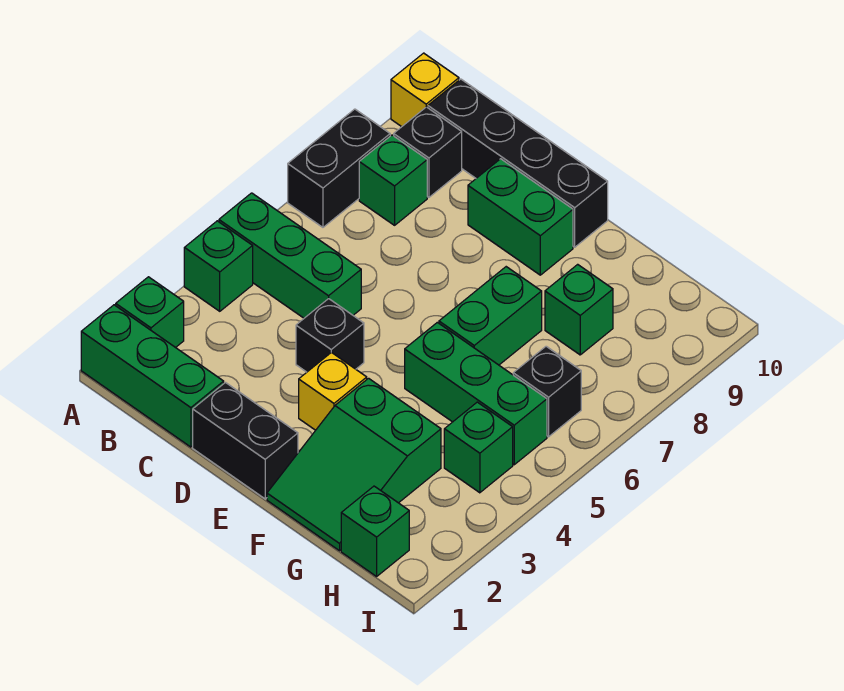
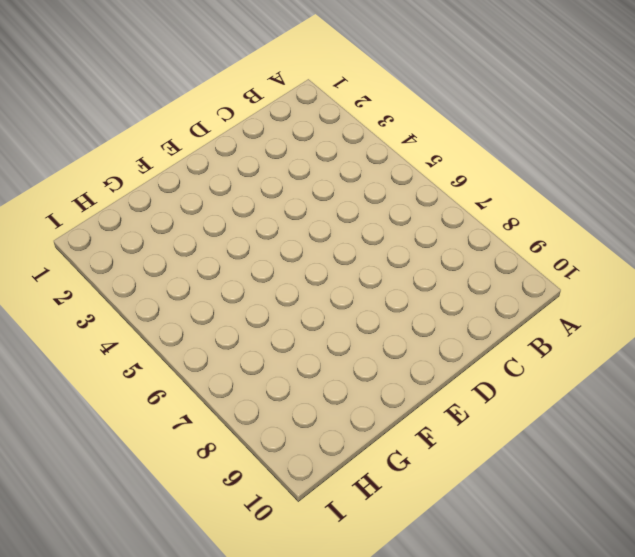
none -> green 1x3 brick [81,305,224,447]
none -> green 1x1 brick [116,277,184,348]
none -> green 1x1 brick [184,221,253,311]

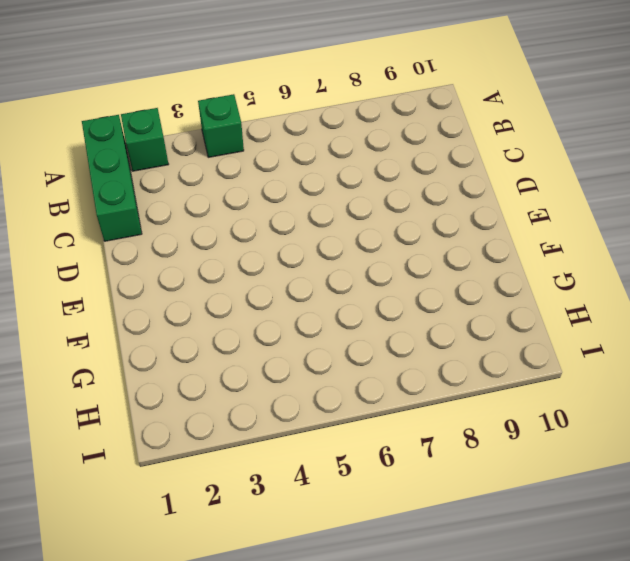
none -> green 1x3 brick [219,193,361,318]
none -> black 1x2 brick [288,109,390,227]
none -> yellow 1x1 brick [391,53,459,127]

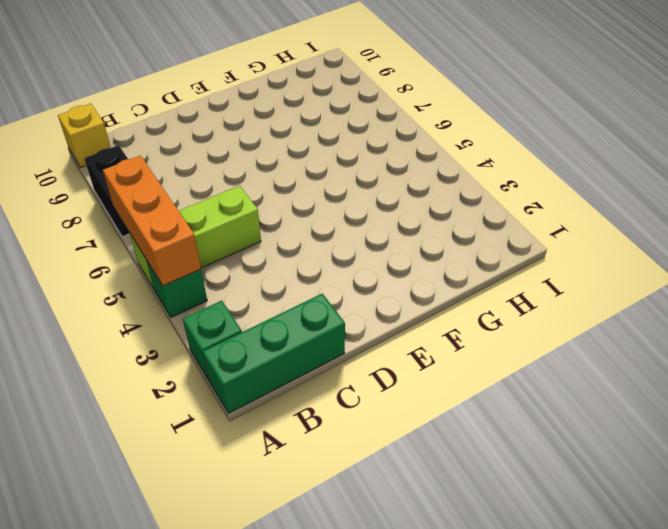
orange 1x3 brick [103,155,201,286] -> none
lime 1x3 brick [129,186,261,289] -> green 1x3 brick [219,193,361,318]
none -> green 1x1 brick [359,135,427,225]
none -> black 1x1 brick [394,107,462,197]
none -> black 1x4 brick [428,79,608,247]

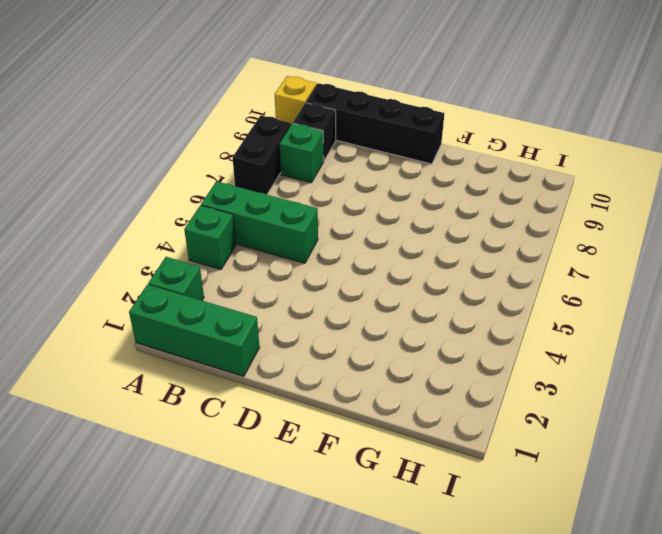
none -> black 1x2 brick [193,383,298,499]
none -> black 1x1 brick [296,299,364,372]
none -> green 1x2 brick [468,159,573,275]

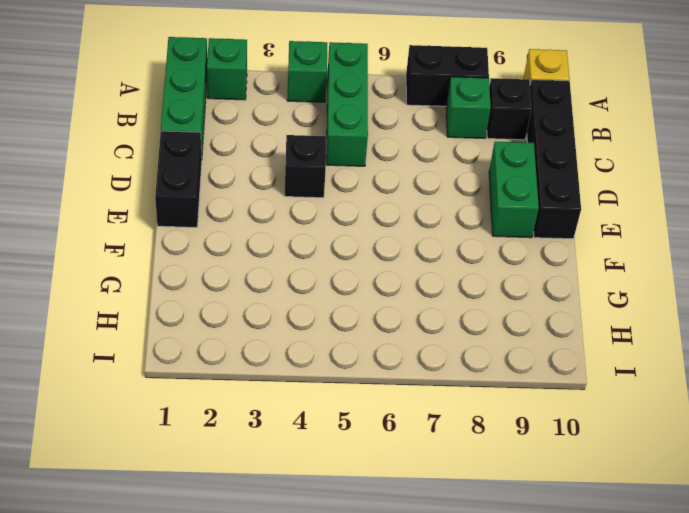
none -> yellow 1x1 brick [299,352,367,430]
none -> green 2x3 slope [267,378,441,551]
none -> green 1x3 brick [405,322,547,465]

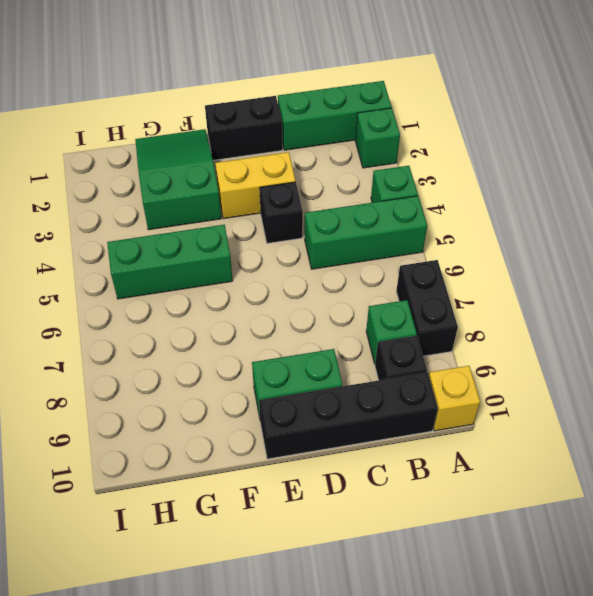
yellow 1x2 brick [215,152,296,219] -> yellow 1x1 brick [299,352,367,430]
none -> green 1x2 brick [439,267,542,365]
none -> green 1x1 brick [545,264,613,355]
none -> green 1x1 brick [341,486,409,576]

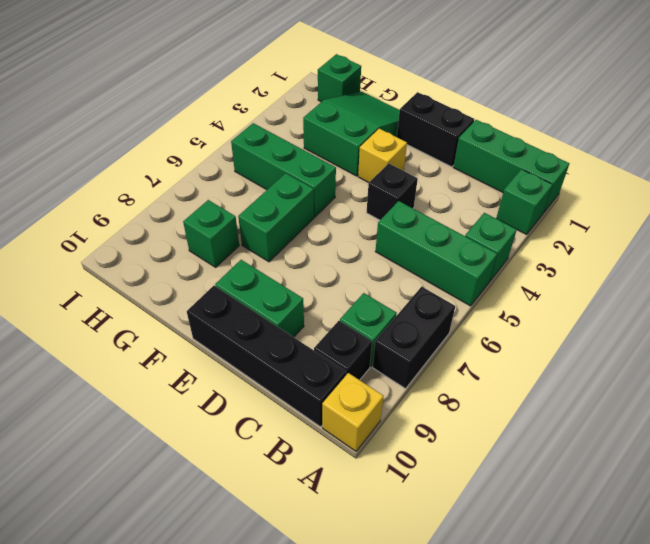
none -> green 1x1 brick [444,402,513,493]
none -> black 1x1 brick [513,346,581,437]

